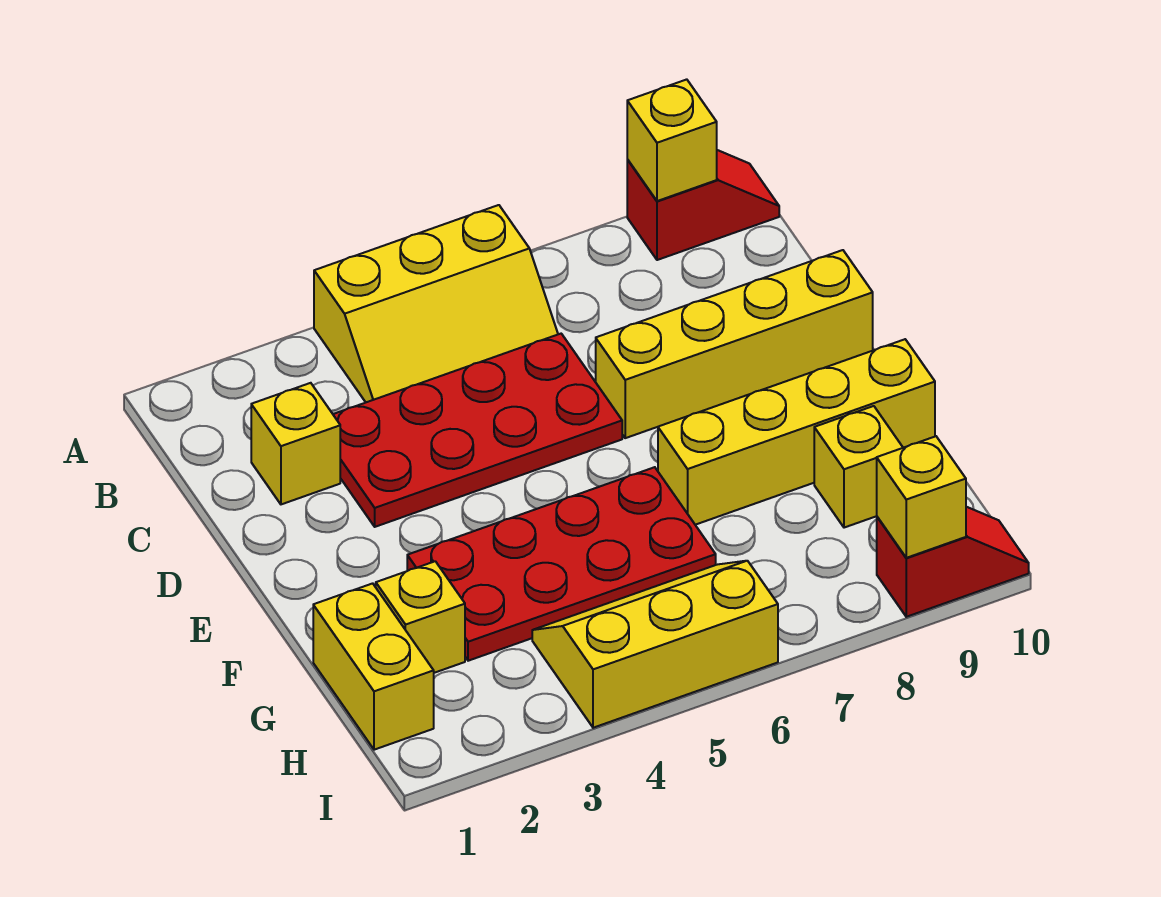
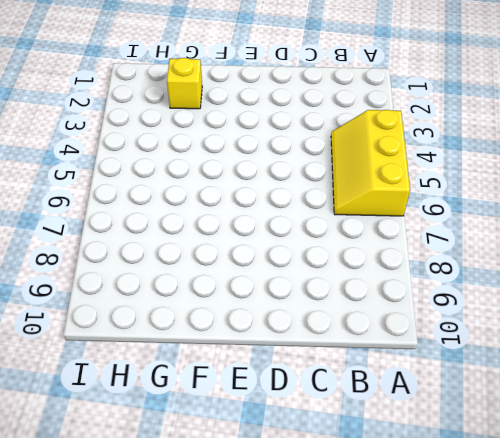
none -> red 1x2 slope [627,150,779,260]
none -> yellow 1x1 brick [251,383,340,504]
none -> red 2x4 plate [333,334,622,527]

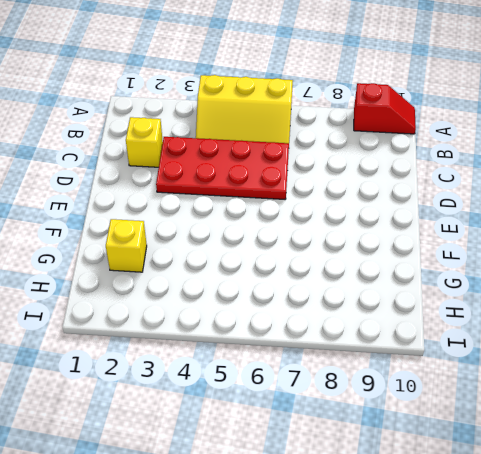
none -> yellow 1x4 brick [596,250,873,438]
none -> red 2x4 plate [407,467,716,661]
none -> yellow 1x4 brick [658,339,935,525]

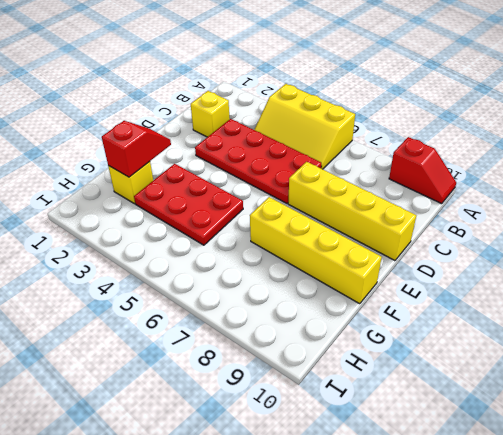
red 1x2 slope [102,121,171,177] -> red 1x2 slope turned to [877,507,1029,617]
red 2x3 plate [134,164,243,245] -> red 2x4 plate [407,467,716,661]
none -> yellow 1x2 brick [313,583,434,750]
none -> yellow 1x1 brick [814,406,903,528]
none -> yellow 2x3 slope [532,561,778,728]

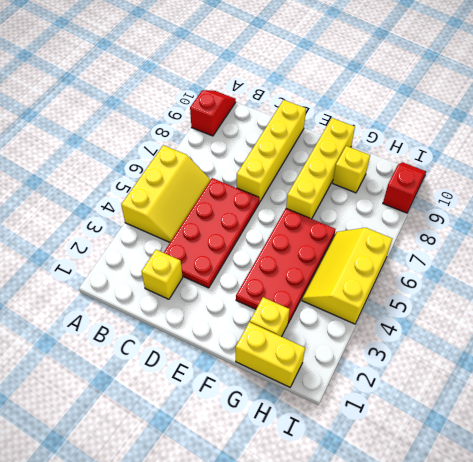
none -> yellow 1x1 brick [627,79,717,201]
none -> yellow 1x1 brick [877,436,966,558]

